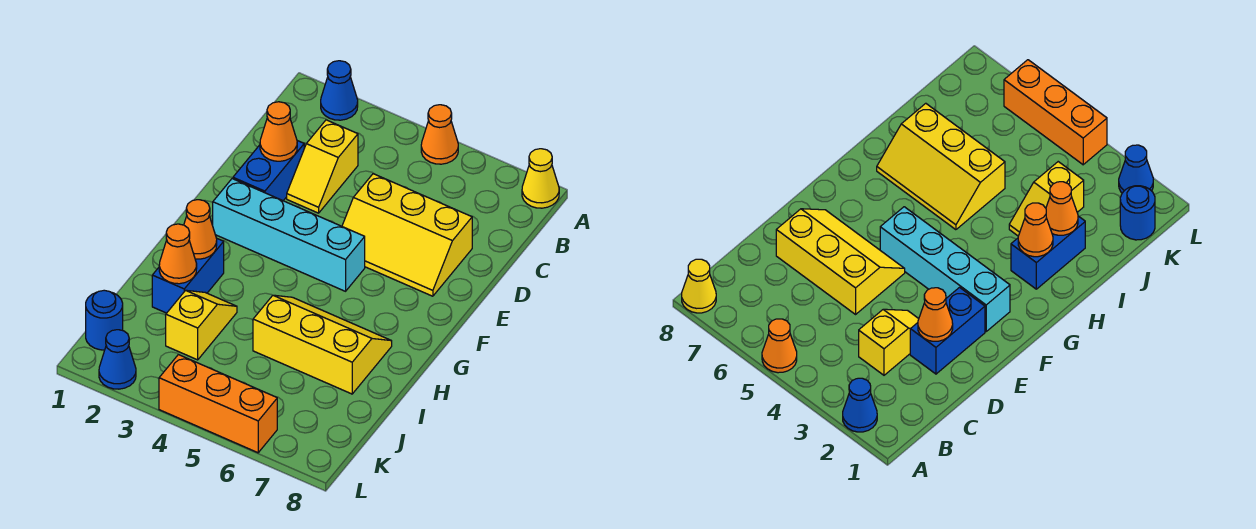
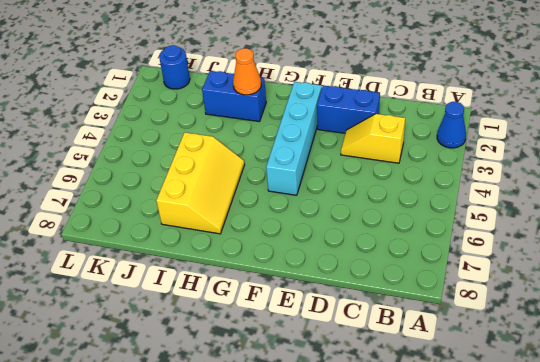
none -> orange 1x1 cone [421,105,458,164]
none -> yellow 1x1 cone [522,149,559,208]
none -> yellow 2x3 slope [342,174,472,296]

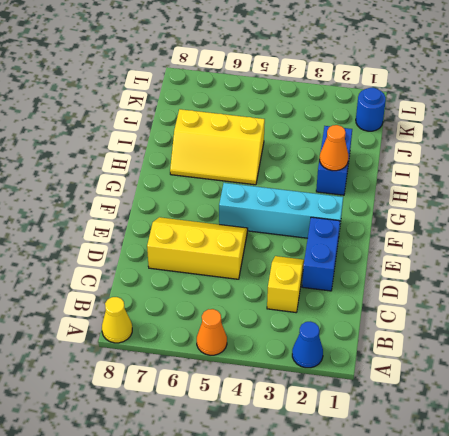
none -> yellow 1x2 slope [166,290,237,360]
none -> blue 1x1 cone [99,330,136,389]
none -> orange 1x3 brick [159,355,277,453]

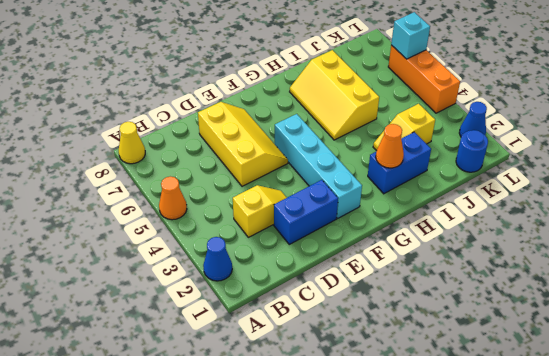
cyan 1x1 brick [391,12,430,59] -> none
none -> orange 1x1 cone [260,102,297,161]
none -> orange 1x1 cone [159,224,197,284]

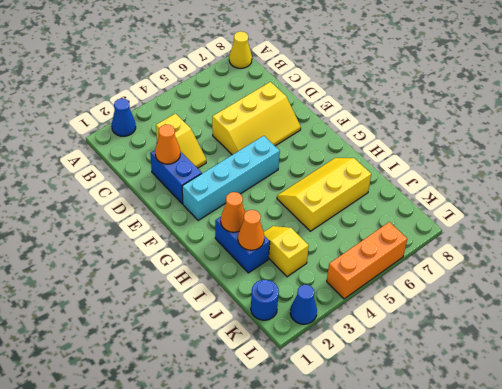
none -> orange 1x1 cone [421,105,458,164]

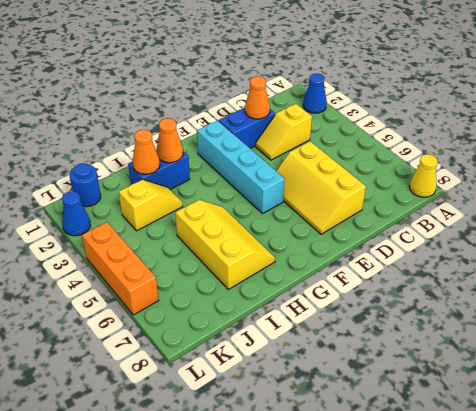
none -> orange 1x1 cone [421,105,458,164]

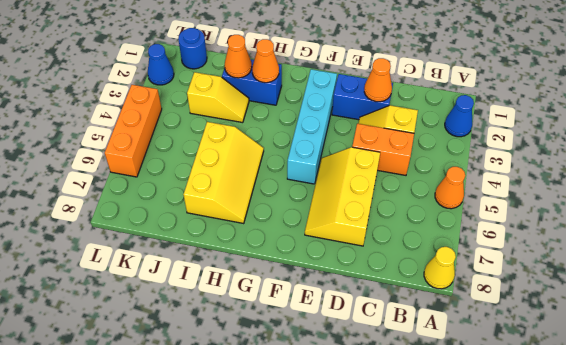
orange 1x2 brick [352,124,414,175] -> none

